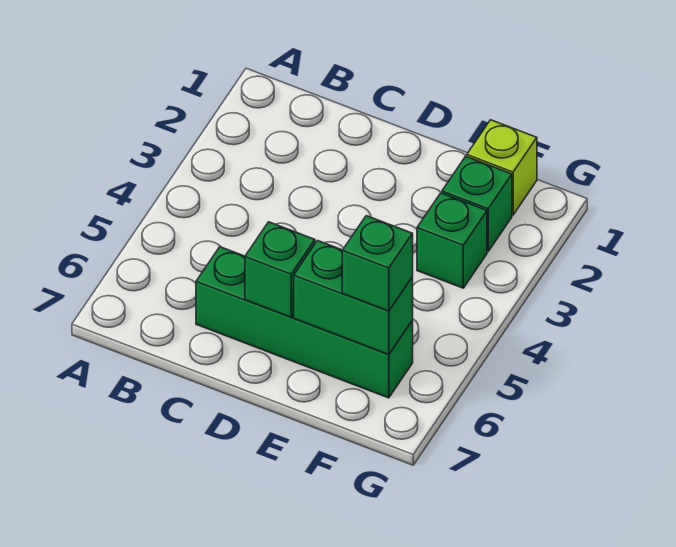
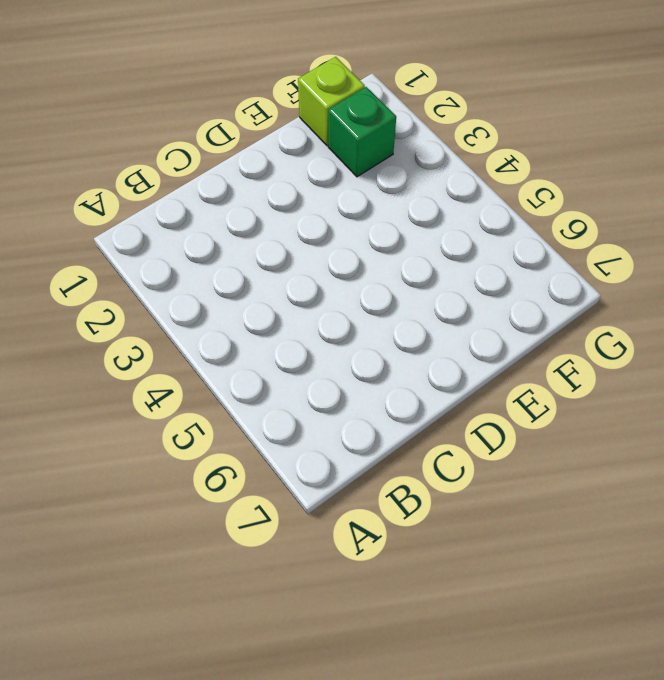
none -> green 1x4 brick [196,247,413,398]
none -> green 1x1 brick [417,193,487,288]

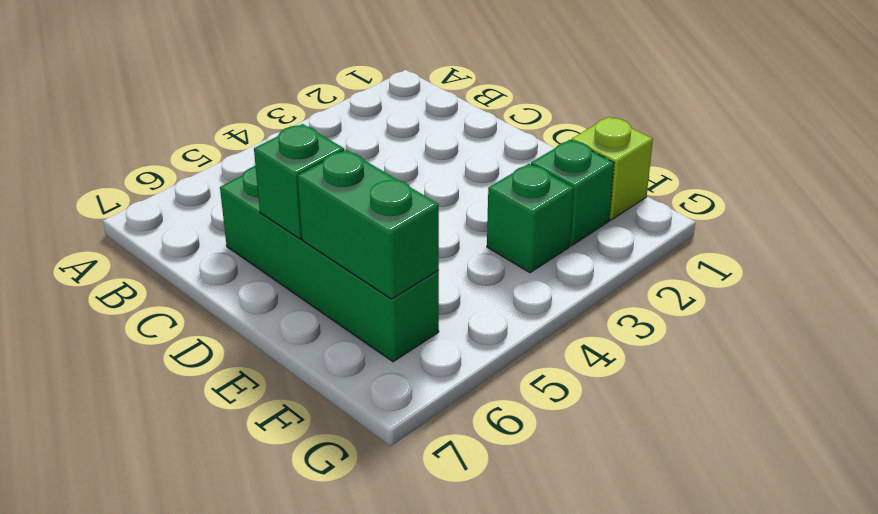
none -> green 1x1 brick [342,216,413,311]

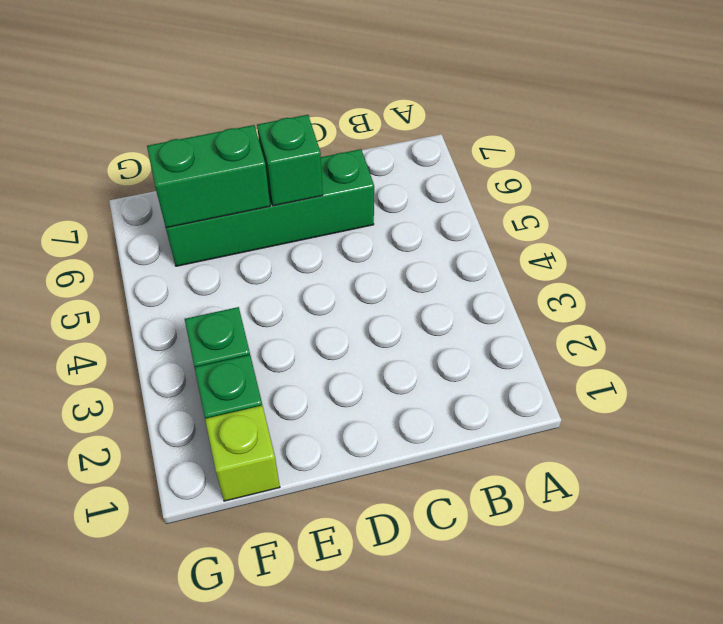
none -> green 1x1 brick [342,216,413,311]

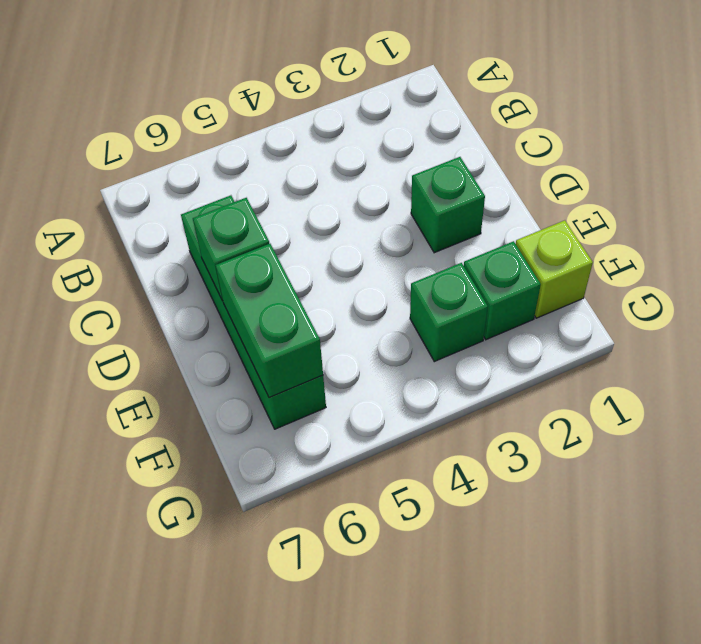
green 1x1 brick [411,157,485,253] -> green 1x1 brick moved to [342,216,413,311]

